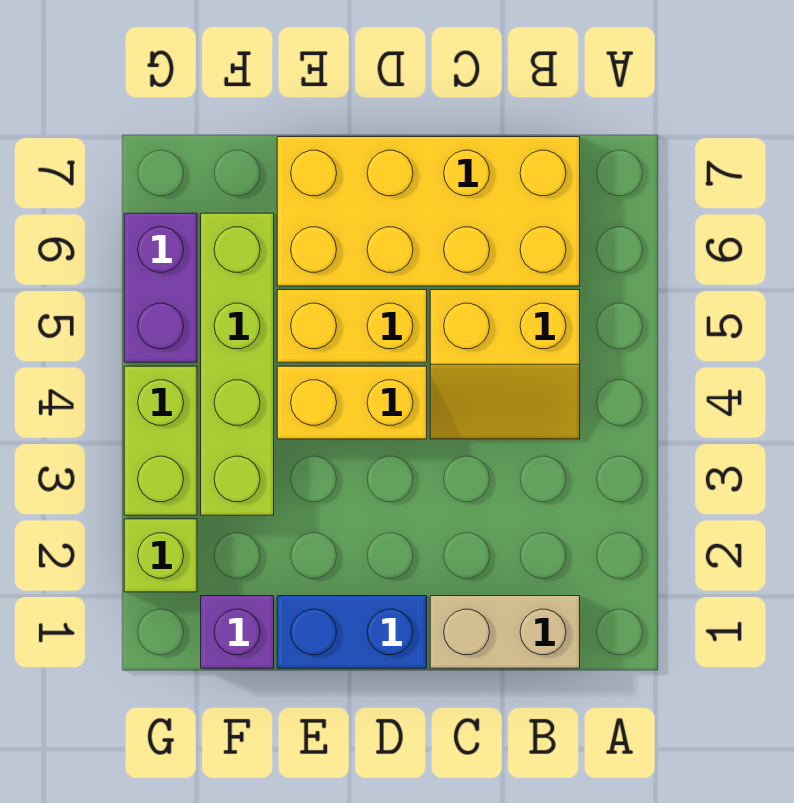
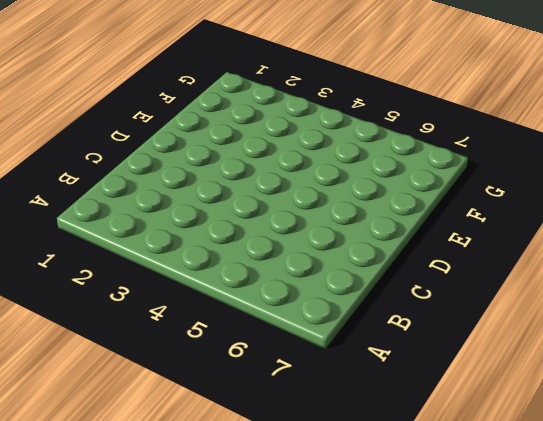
none -> tan 1x2 brick [430,596,580,668]
none -> yellow 2x2 slope [430,290,580,439]

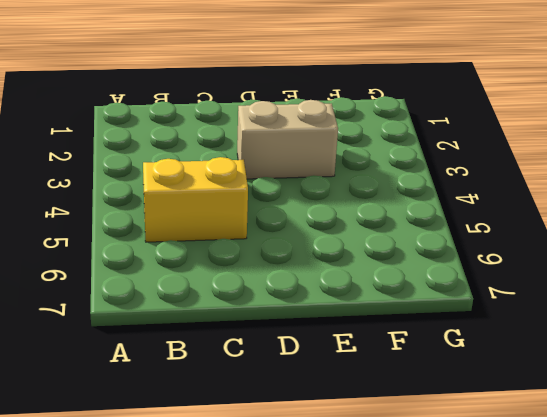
tan 1x2 brick [237,100,338,179] -> tan 1x2 brick moved to [430,596,580,668]
none -> yellow 2x4 brick [277,137,580,286]
none -> blue 1x2 brick [277,596,427,668]

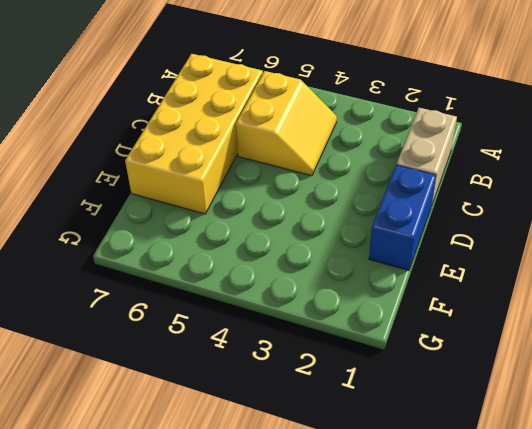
none -> yellow 1x2 brick [277,366,427,439]
none -> yellow 1x2 brick [277,290,427,362]

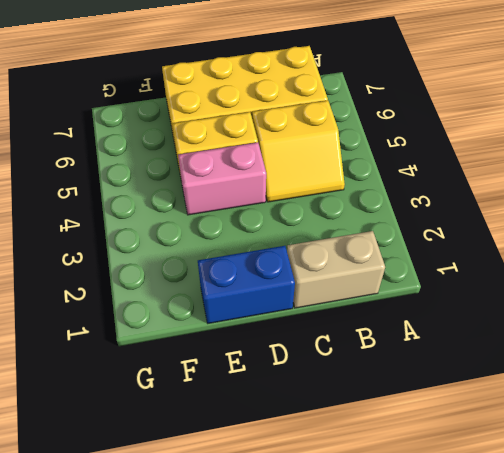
pink 1x2 brick [178,142,266,215] -> yellow 1x2 brick [277,366,427,439]
none -> purple 1x1 brick [201,596,274,668]
none -> lime 1x4 brick [201,213,274,515]

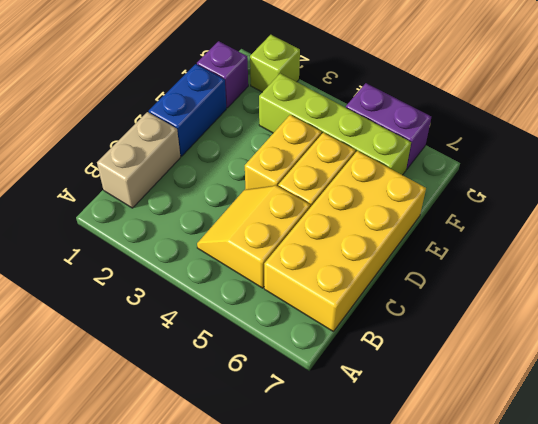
none -> lime 1x2 brick [124,366,197,515]

